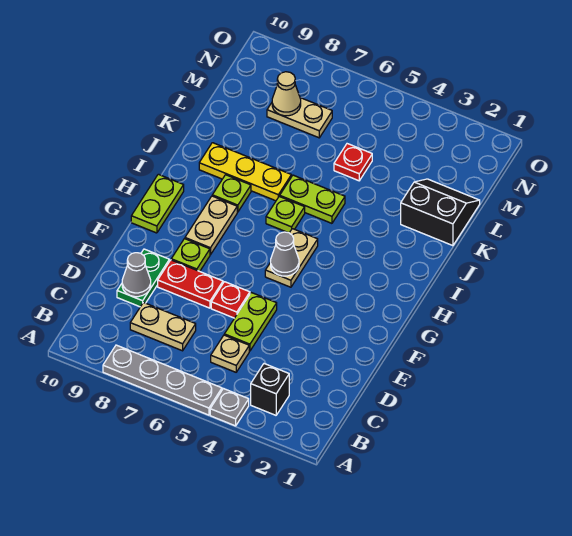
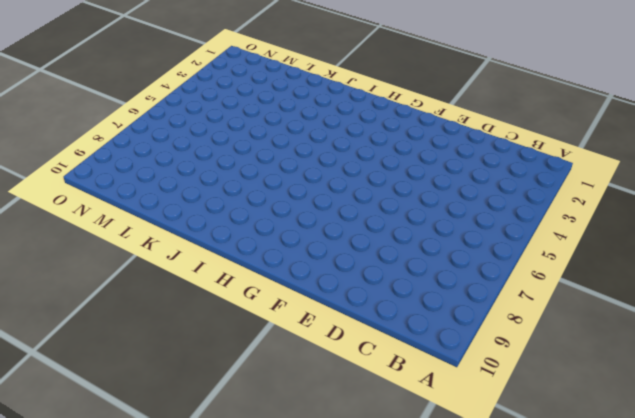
none -> grey 1x1 plate [210,389,249,426]
none -> grey 1x4 plate [103,345,222,415]
none -> black 1x1 brick [251,364,289,415]

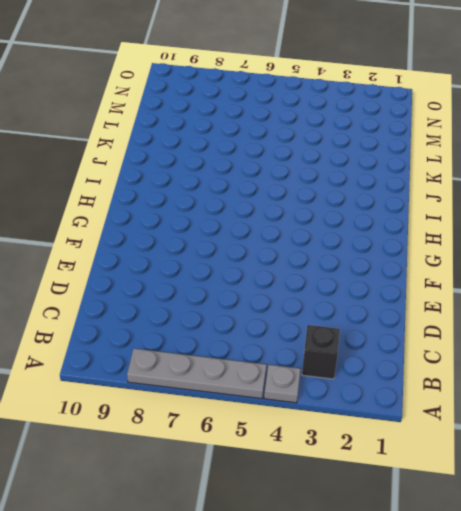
none -> tan 1x1 plate [211,335,249,372]
none -> tan 1x2 plate [130,303,196,351]
none -> lime 1x2 plate [224,293,277,351]

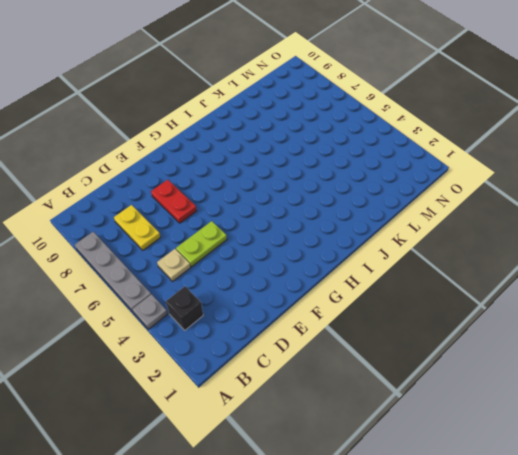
yellow 1x2 plate [114,205,161,250] -> tan 1x2 plate [130,303,196,351]
none -> green 1x2 plate [117,249,169,307]
none -> red 1x1 plate [211,282,250,318]
none -> lime 1x1 plate [171,239,210,271]

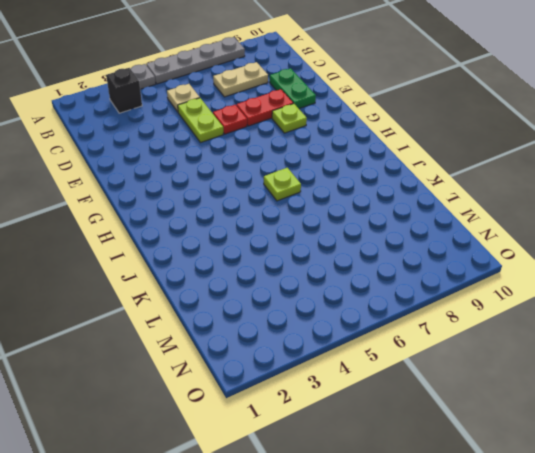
none -> tan 1x2 plate [265,229,318,287]
none -> tan 1x2 plate [185,196,237,255]
none -> lime 1x2 plate [131,174,184,233]

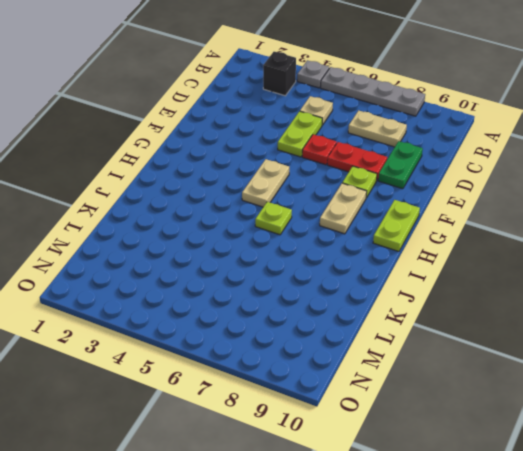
none -> lime 1x1 plate [212,175,251,212]
none -> lime 1x2 plate [280,175,345,223]
none -> yellow 1x3 plate [199,143,291,201]

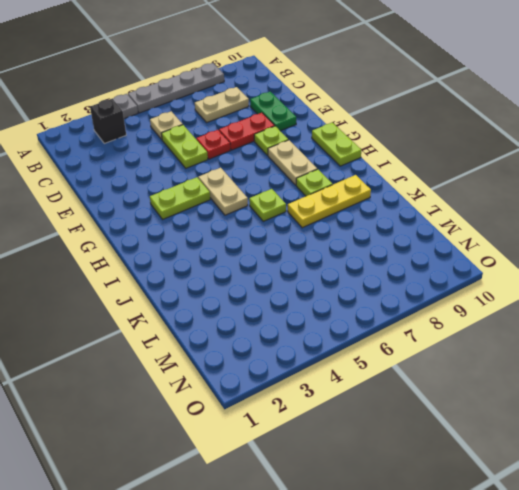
lime 1x2 plate [150,177,210,219] -> lime 1x2 plate moved to [280,175,345,223]
none -> black 2x2 slope [401,179,480,246]
none -> red 1x1 plate [334,144,372,181]
none -> tan 1x2 plate [267,98,332,138]

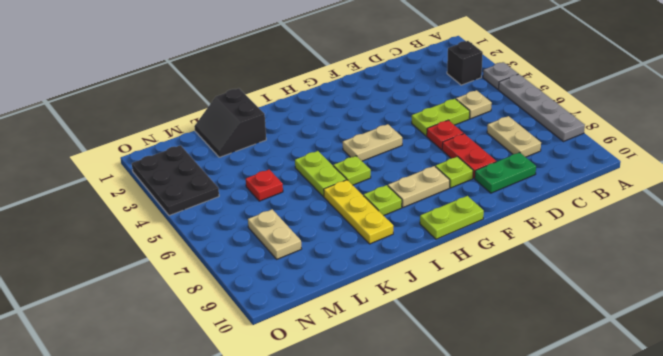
black 2x3 plate [132,145,219,216] -> none
none -> grey 1x1 cone [122,253,151,297]
none -> grey 1x1 cone [271,232,299,276]
none -> tan 1x1 cone [272,72,301,116]

